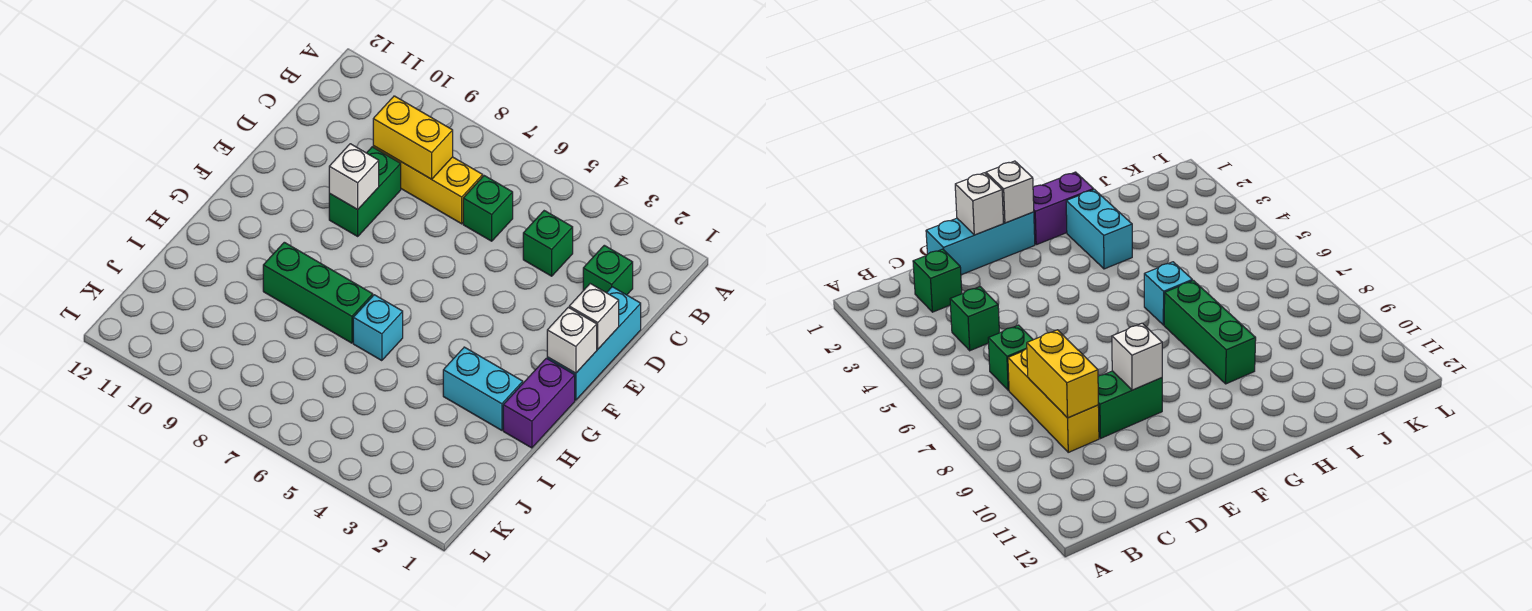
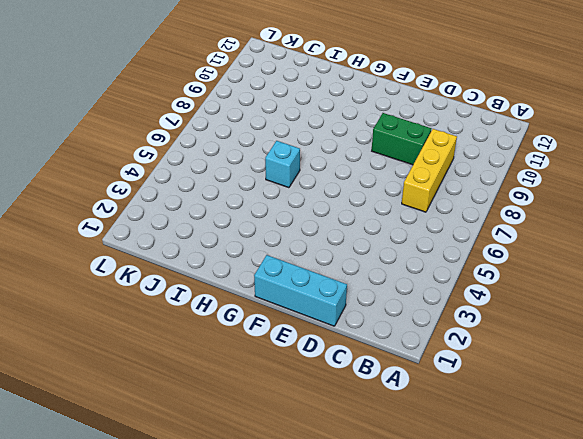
none -> green 1x1 brick [583,245,633,295]
none -> green 1x1 brick [523,211,573,276]
none -> green 1x1 brick [463,176,513,241]

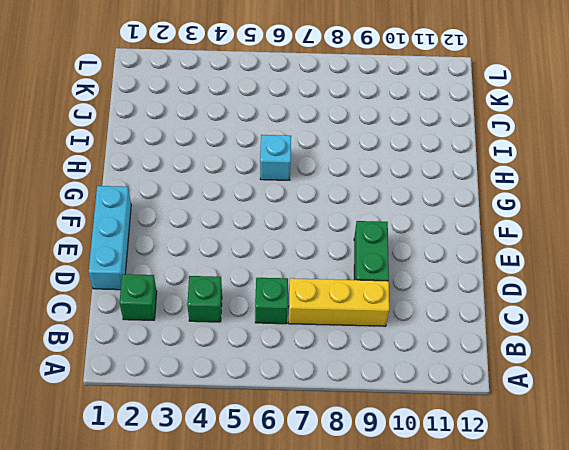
none -> purple 1x2 brick [503,358,575,448]
none -> cyan 1x2 brick [443,347,523,430]
none -> green 1x3 brick [263,242,373,343]

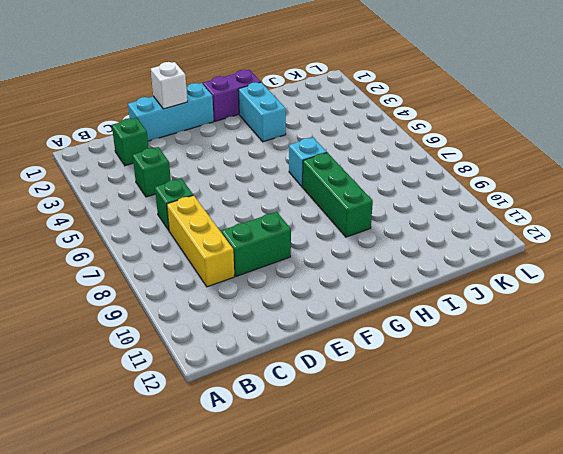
none -> yellow 1x2 brick [373,96,453,179]
none -> white 1x1 brick [329,144,379,210]
none -> white 1x1 brick [547,307,597,373]

